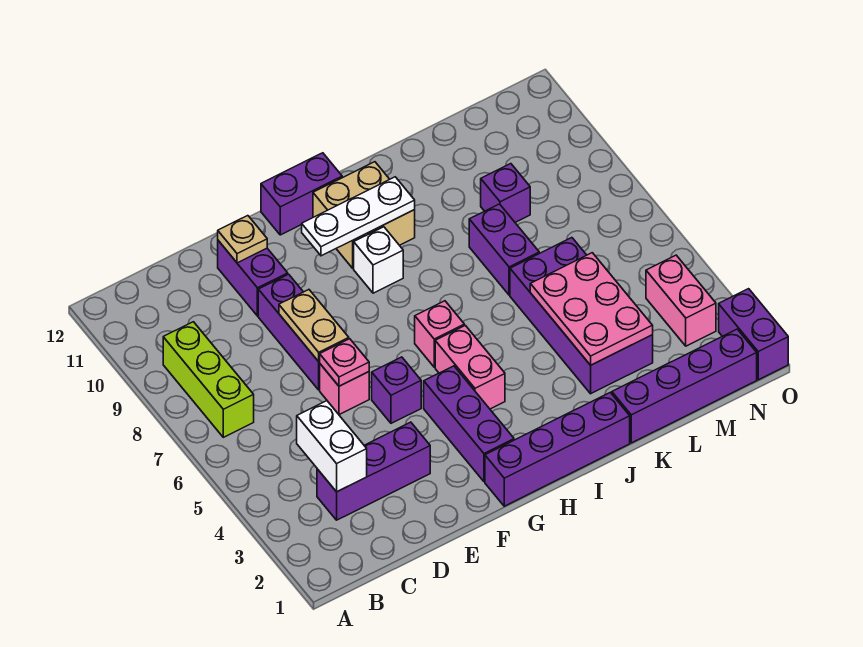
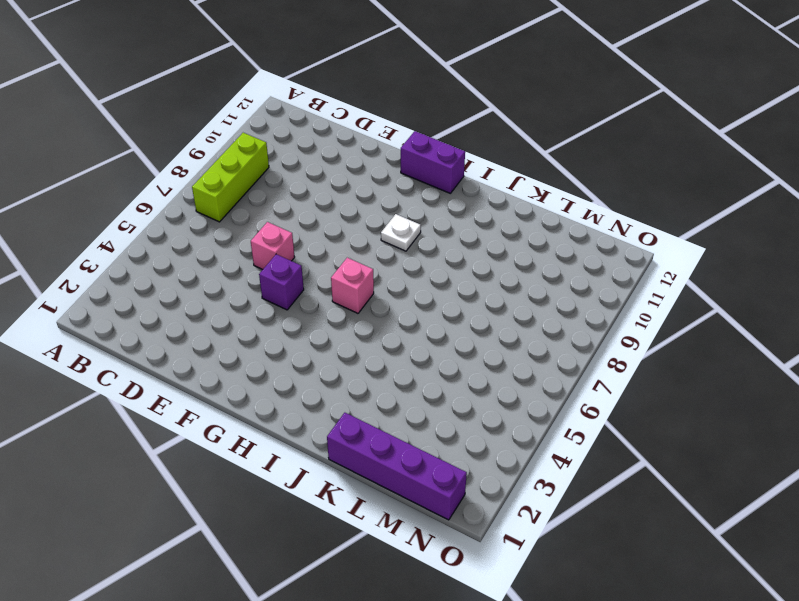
white 1x1 plate [381,214,421,251] -> white 1x1 brick [354,227,403,293]
none -> purple 1x3 brick [317,422,430,520]
none -> purple 1x3 brick [258,274,320,390]
none -> purple 1x2 brick [218,241,288,316]

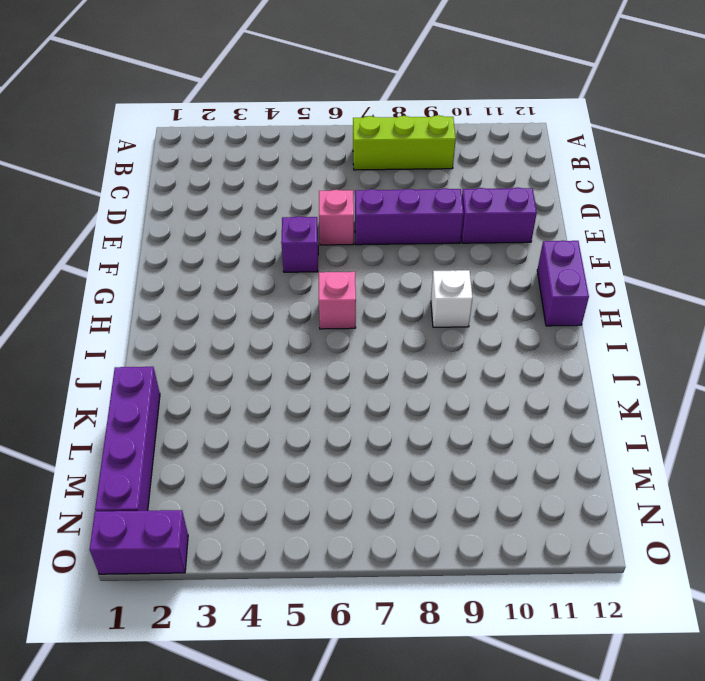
none -> purple 1x3 brick [317,422,430,520]
none -> purple 1x4 brick [485,393,630,506]
none -> purple 1x3 brick [424,366,514,482]

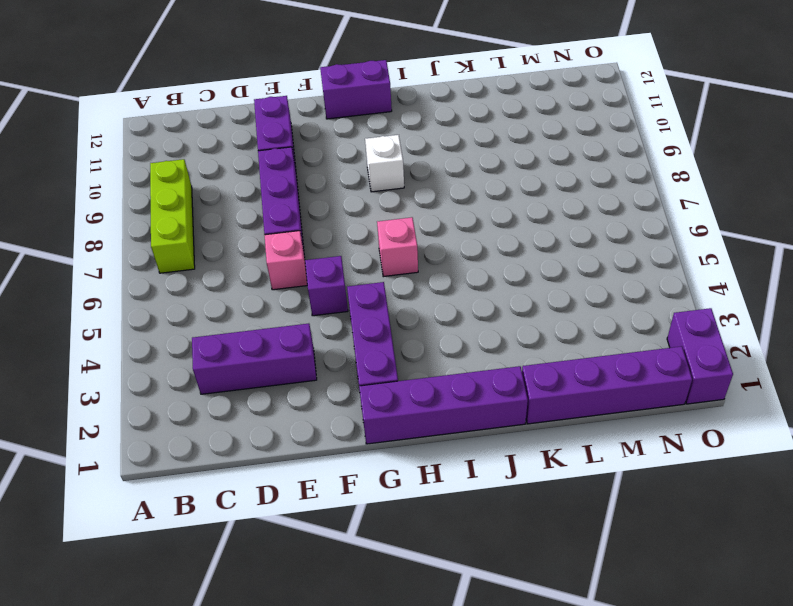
none -> pink 1x2 brick [435,325,505,409]
none -> tan 2x2 brick [313,162,415,268]
none -> purple 2x4 brick [510,238,653,394]

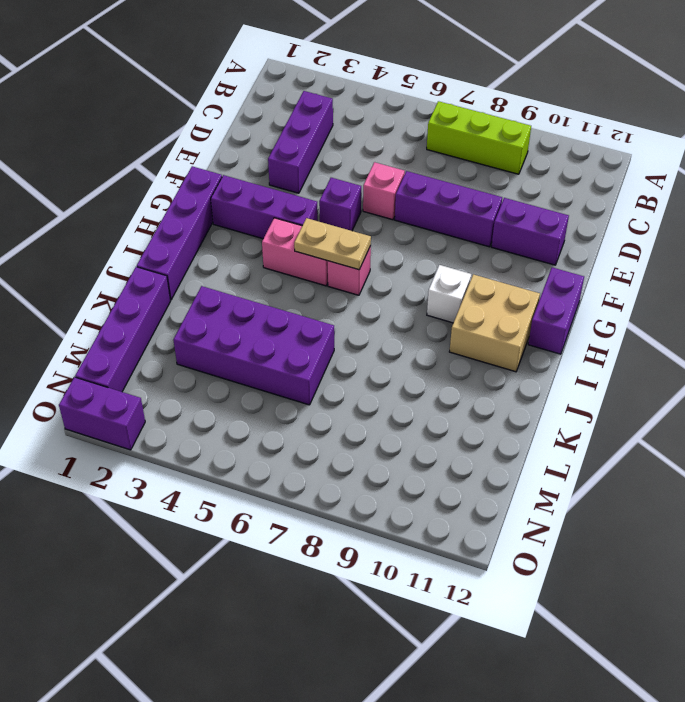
tan 1x2 plate [294,218,371,270] -> tan 1x2 plate moved to [279,290,349,361]
none -> purple 1x2 brick [469,204,539,295]
none -> purple 1x1 brick [481,164,530,222]
none -> pink 1x2 brick [646,255,716,346]

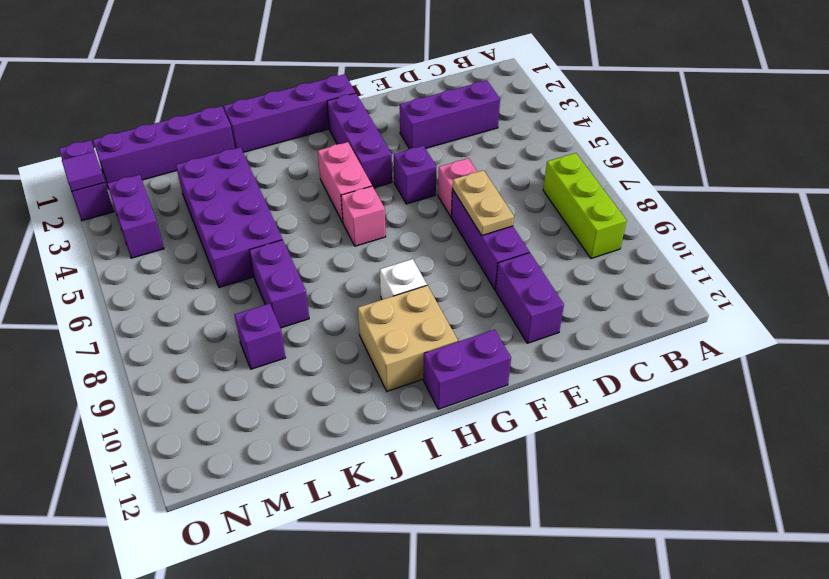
purple 1x2 brick [107,175,164,258] -> pink 1x2 brick [646,255,716,346]
purple 1x1 tile [62,151,105,191] -> none
none -> white 1x2 brick [297,401,367,492]
none -> pink 1x1 plate [319,339,369,386]
none -> tan 1x1 plate [218,216,267,263]

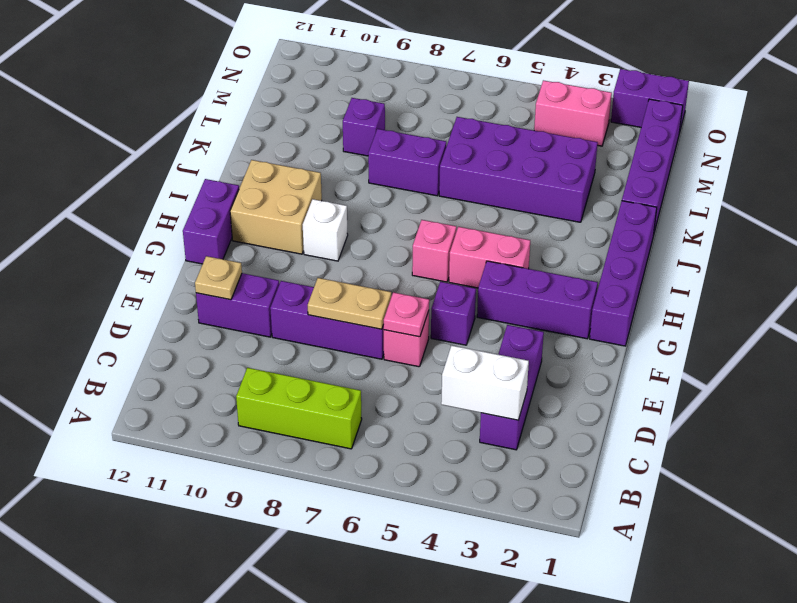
none -> white 1x3 plate [302,177,415,256]
none -> pink 2x3 plate [530,253,653,365]

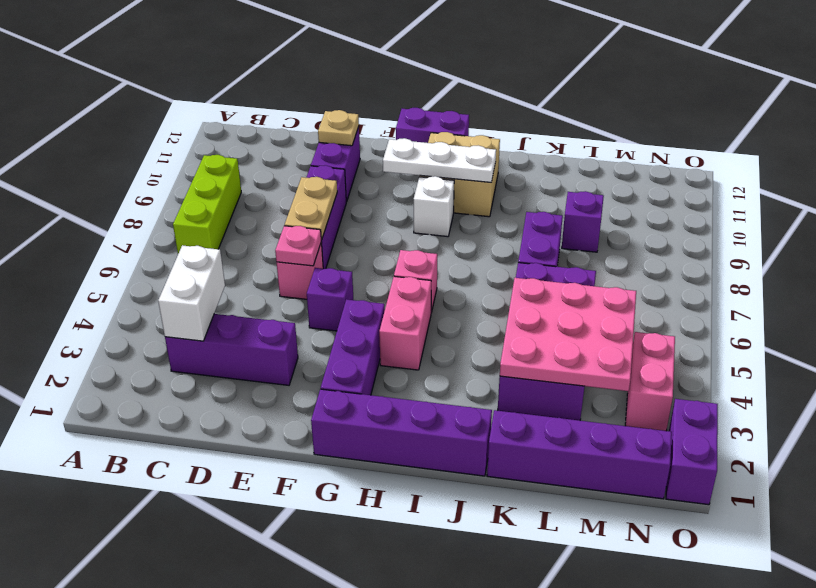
pink 3x3 plate [500,278,636,391] -> pink 2x3 plate [530,253,653,365]

